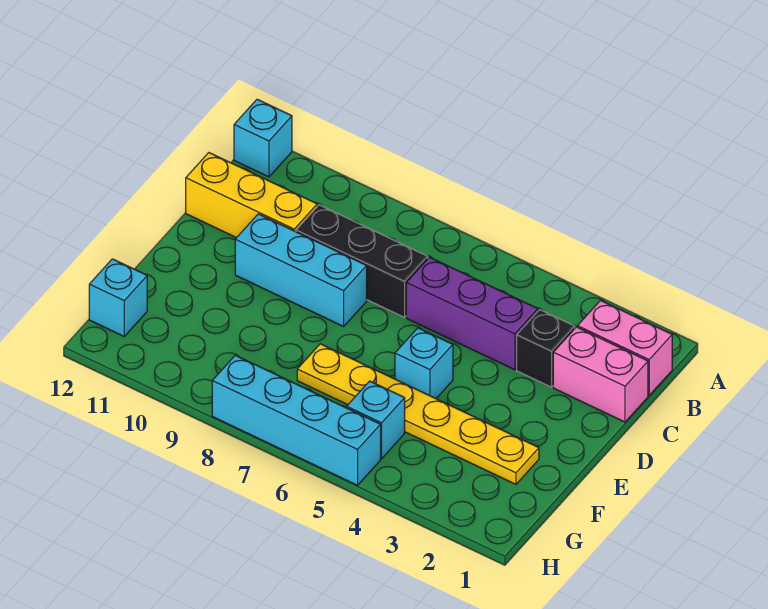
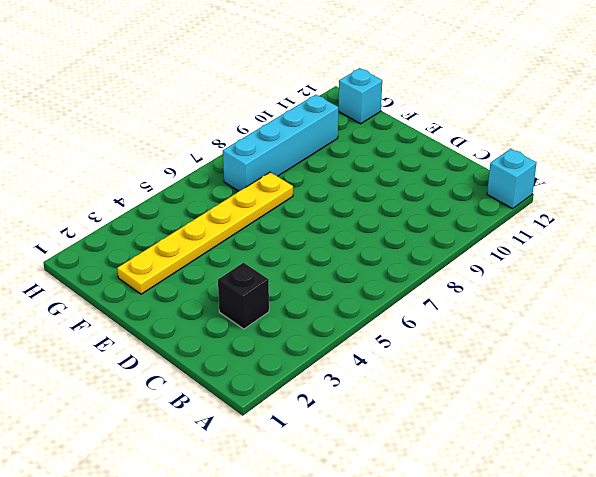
cyan 1x4 brick [223,95,338,191] -> cyan 1x4 brick moved to [212,355,381,485]
none -> pink 1x2 brick [578,300,672,395]
none -> pink 1x2 brick [553,327,648,422]
none -> purple 1x3 brick [406,257,538,370]

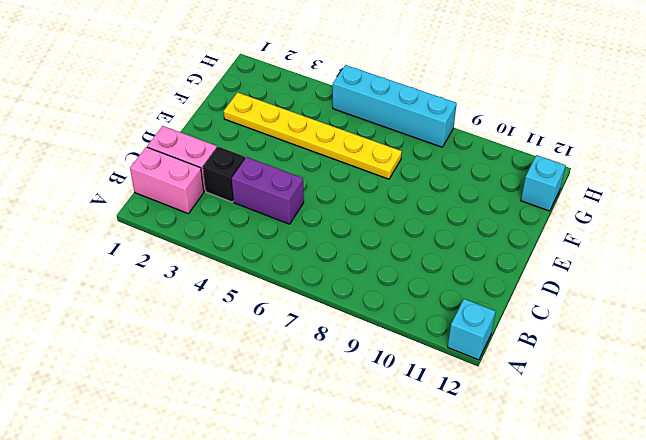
purple 1x2 brick [232,157,304,224] -> purple 1x3 brick [406,257,538,370]
none -> black 1x3 brick [296,205,428,317]
none -> yellow 1x3 brick [186,153,317,238]
none -> cyan 1x3 brick [235,214,367,326]

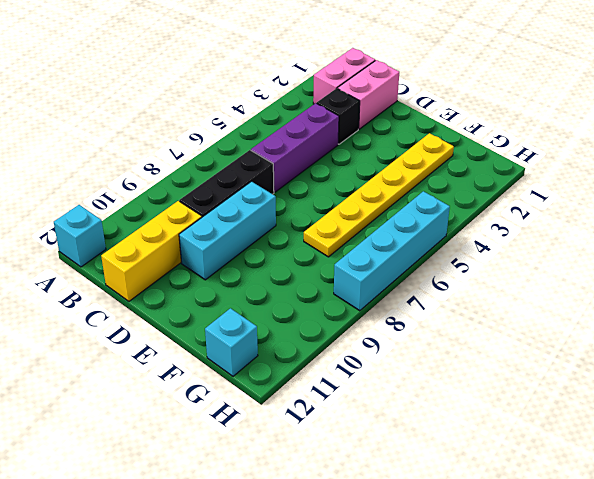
none -> cyan 1x1 brick [395,328,453,398]
none -> cyan 1x1 brick [347,381,405,459]

